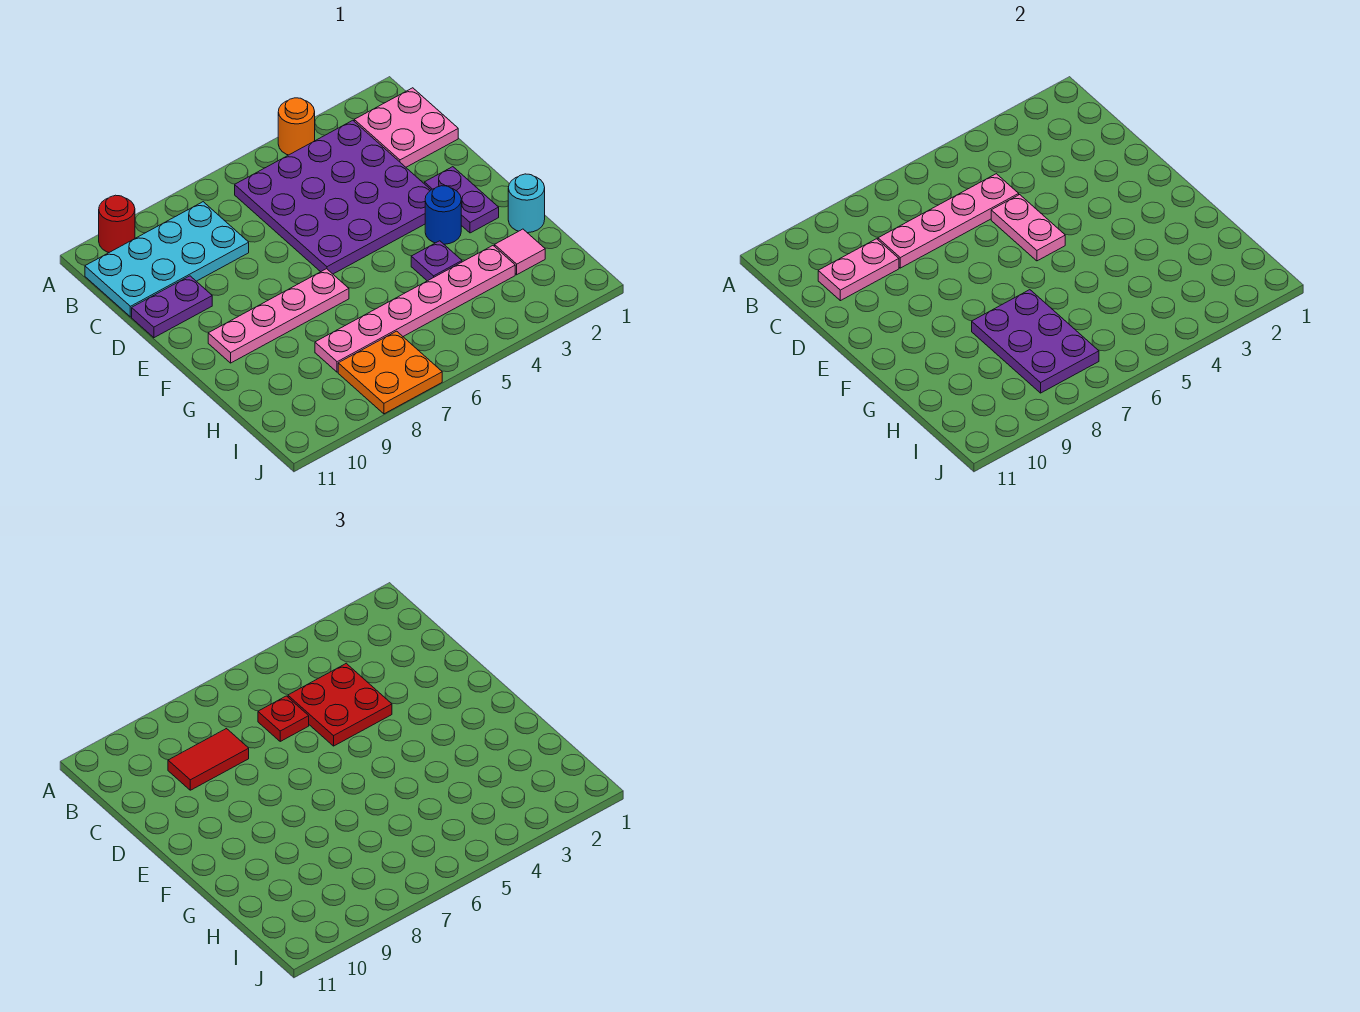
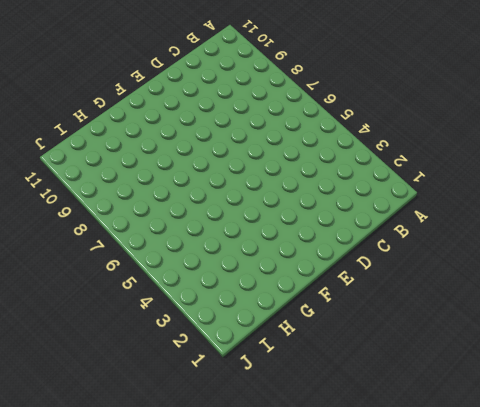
none -> orange 1x1 round brick [278,98,315,155]
none -> red 1x1 round brick [99,195,135,252]
none -> pink 2x2 plate [354,88,458,167]

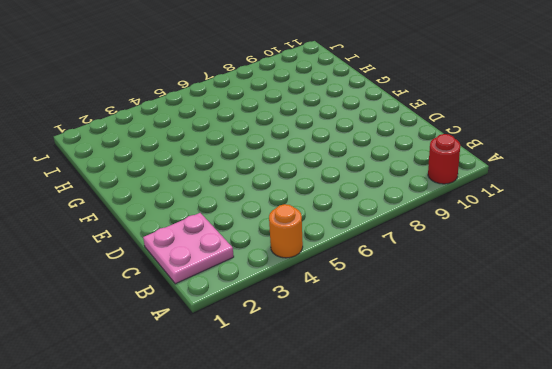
none -> purple 4x4 plate [235,120,431,274]
none -> cyan 2x4 plate [85,202,249,317]
none -> purple 1x2 plate [132,276,212,338]

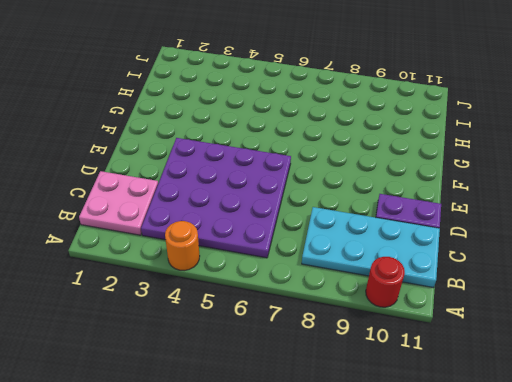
none -> purple 1x2 plate [424,167,499,233]
none -> blue 1x1 round brick [425,186,461,244]
none -> pink 1x4 plate [208,269,349,363]

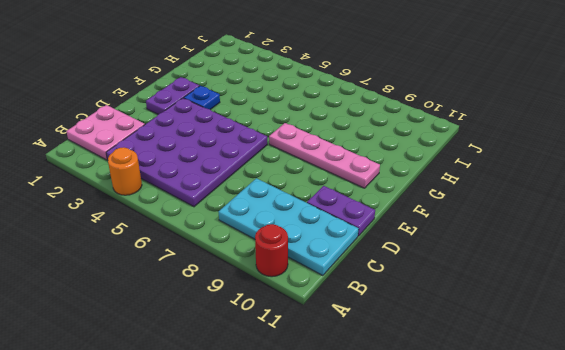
blue 1x1 plate [184,86,220,110] -> blue 1x1 round brick [425,186,461,244]
none -> cyan 1x1 round brick [508,174,545,233]
none -> purple 1x1 plate [411,241,462,281]
none -> pink 1x1 tile [495,229,545,275]

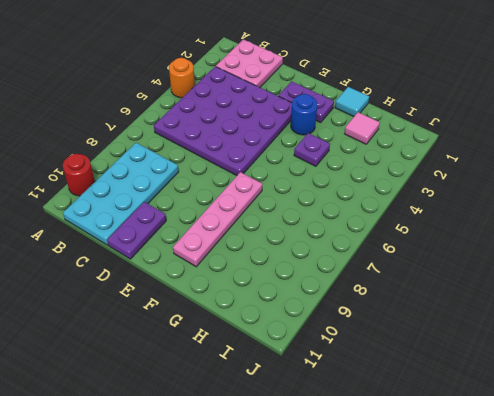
cyan 1x1 tile [335,87,369,117] -> cyan 1x1 round brick [508,174,545,233]
none -> pink 1x6 plate [315,246,515,372]
none -> orange 2x2 plate [338,331,442,414]
none -> pink 1x4 plate [878,174,1019,268]

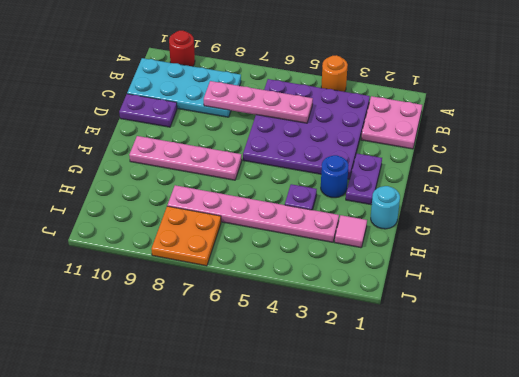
none -> pink 1x2 plate [818,239,899,301]
none -> pink 1x2 plate [991,195,1065,261]
none -> purple 2x3 plate [972,290,1099,393]

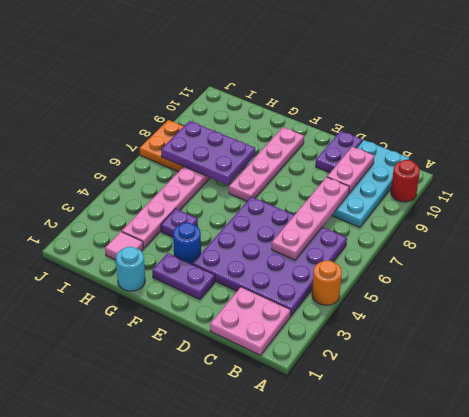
none -> pink 1x2 plate [991,195,1065,261]
none -> red 2x2 plate [288,663,392,746]
none -> red 1x1 plate [258,696,309,741]

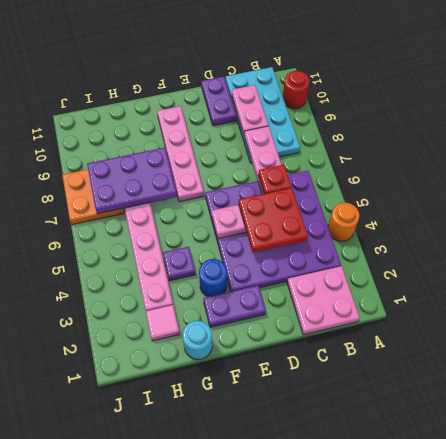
none -> red 1x2 tile [168,729,249,790]

